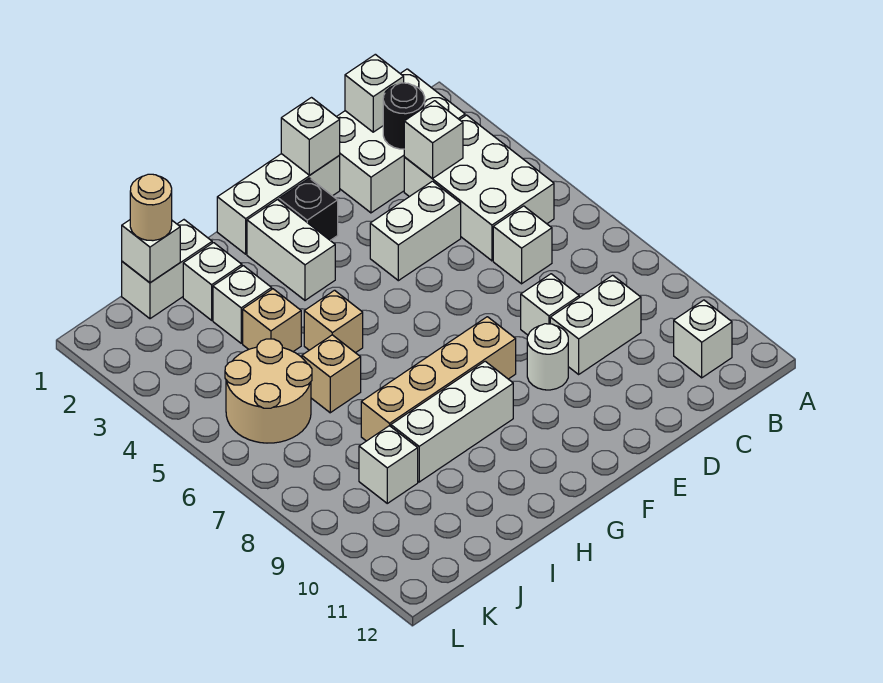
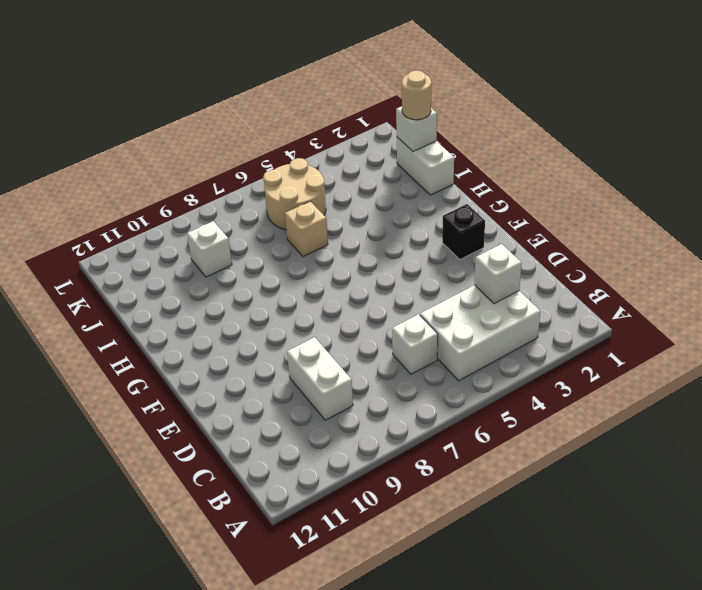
none -> white 2x3 brick [337,69,465,213]
none -> white 1x1 brick [674,300,732,378]
none -> white 1x2 brick [370,181,461,281]

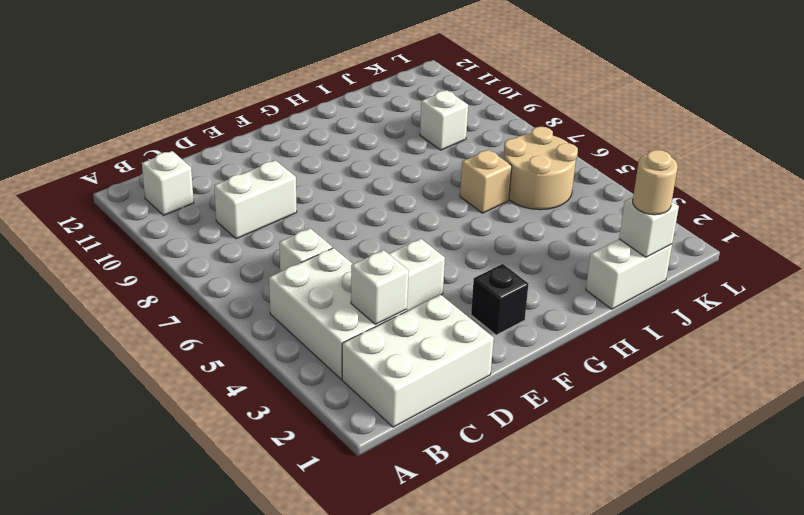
none -> white 1x1 brick [521,274,579,335]
none -> white 1x3 brick [217,154,340,254]
none -> white 1x1 round brick [527,324,568,390]

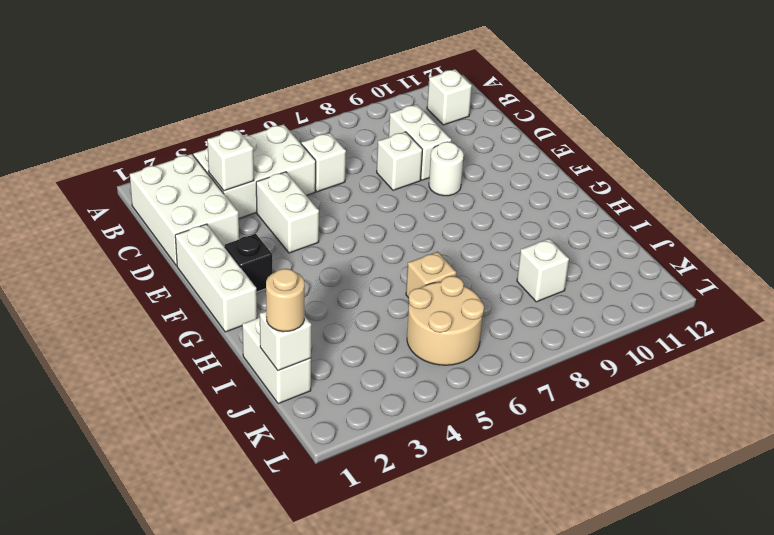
none -> tan 1x4 brick [361,317,516,441]
none -> white 1x2 brick [247,200,335,300]
none -> white 1x3 brick [391,361,513,482]

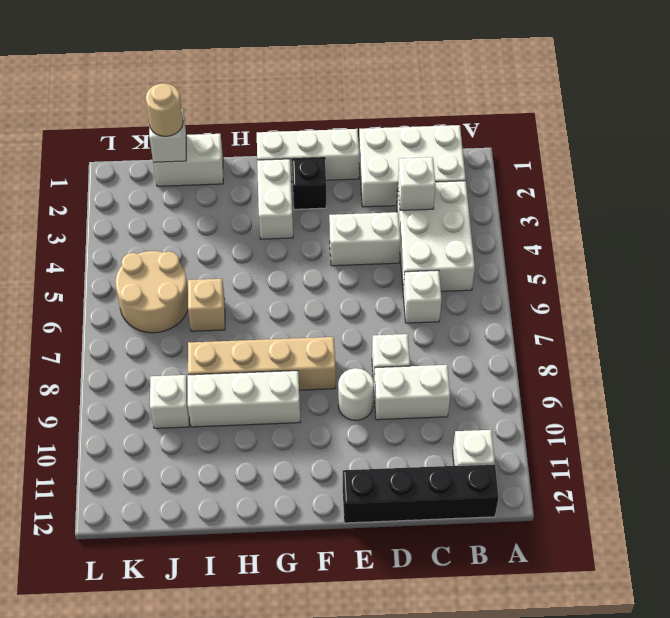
black 1x4 brick [343,464,499,523] -> none
none -> tan 1x1 brick [304,290,363,353]
none -> white 1x1 brick [183,243,242,320]
none -> white 1x1 brick [213,266,272,343]

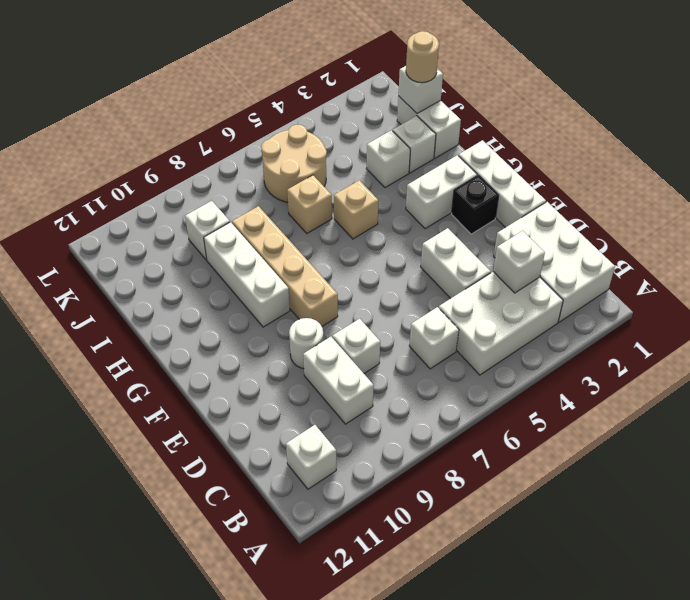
none -> tan 1x1 brick [243,289,301,351]
none -> white 1x1 brick [345,54,404,132]
none -> black 1x1 round brick [383,83,425,149]

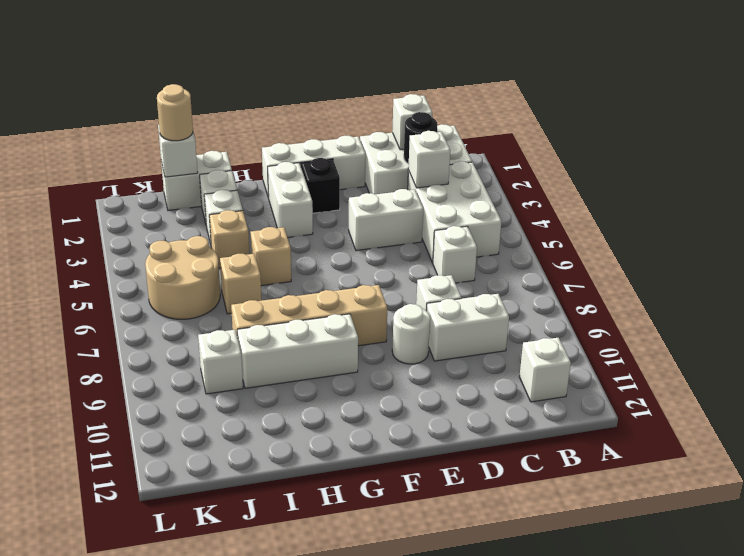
none -> white 1x1 brick [281,98,340,175]

